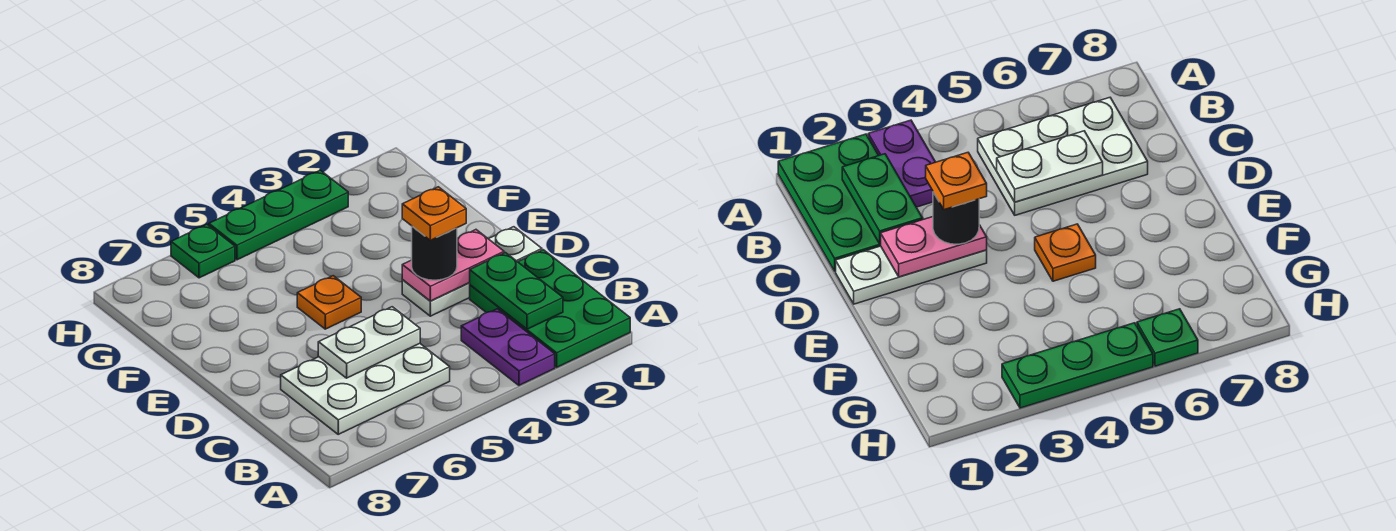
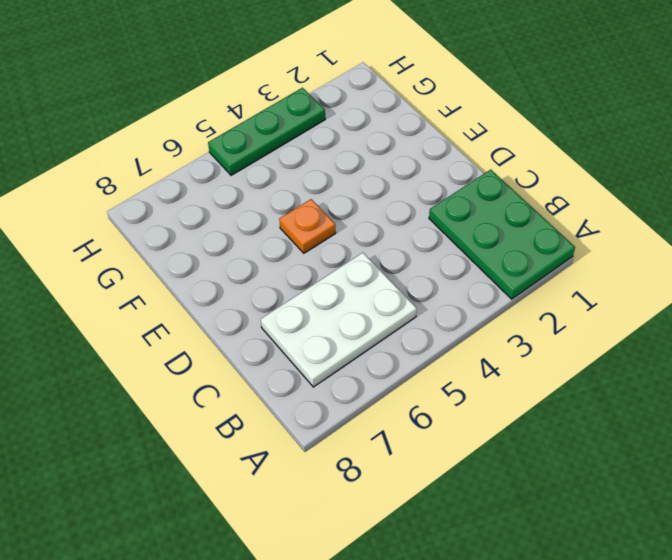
none -> purple 1x2 plate [461,309,555,385]
none -> white 1x3 plate [402,227,542,316]
none -> green 1x1 plate [171,224,235,278]

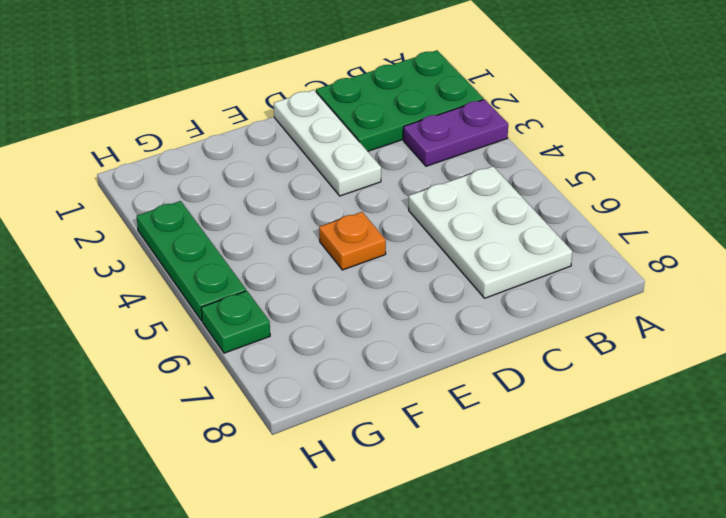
none -> green 1x2 plate [470,253,563,329]
none -> white 1x2 plate [318,307,420,378]
none -> pink 1x2 plate [402,230,504,301]

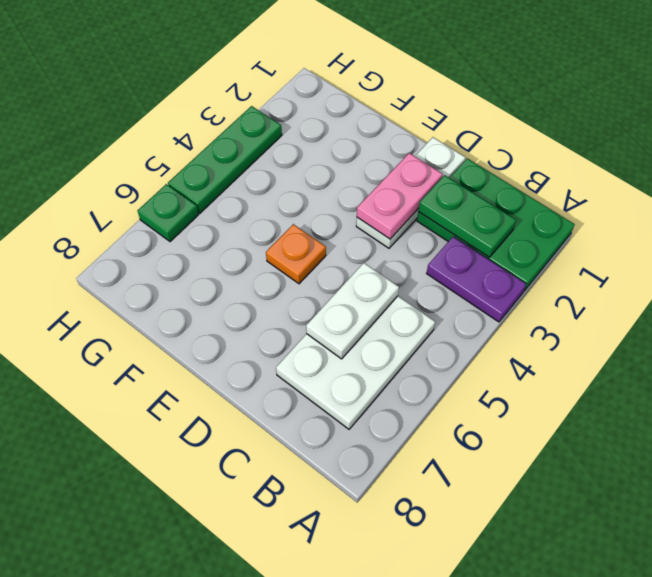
none -> black 1x1 round brick [412,227,457,280]
none -> orange 1x1 plate [402,187,466,240]

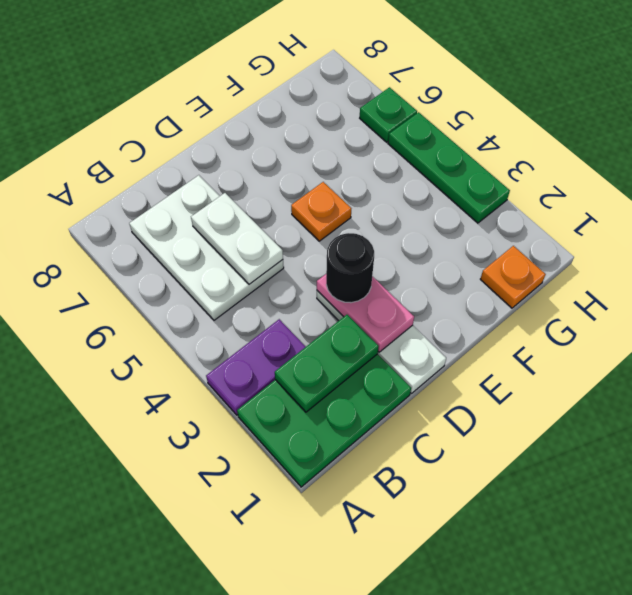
orange 1x1 plate [480,246,546,308] -> orange 1x1 plate moved to [402,187,466,240]

